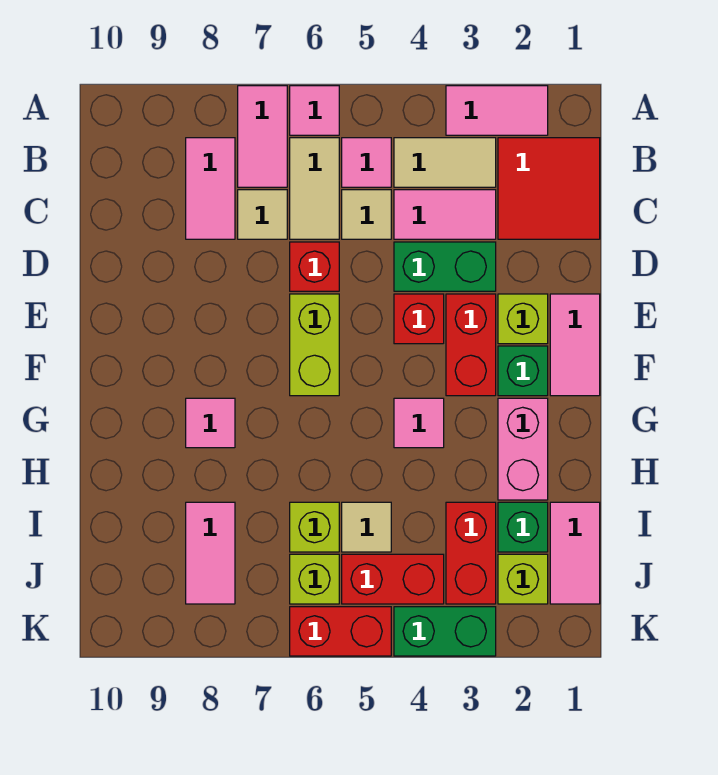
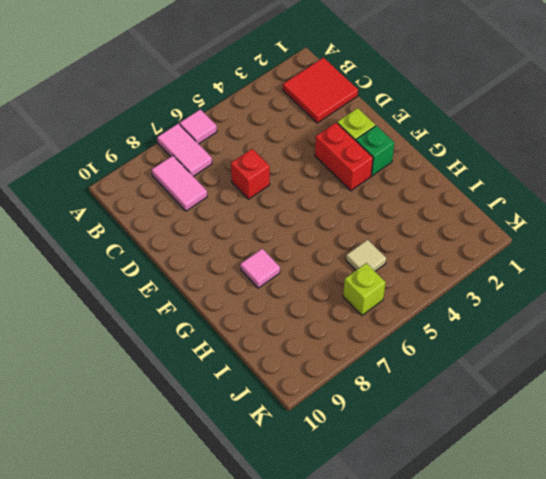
none -> pink 1x2 tile [446,86,548,135]
none -> tan 1x2 tile [394,138,496,187]
none -> pink 1x1 tile [342,138,391,187]
none -> tan 1x2 tile [290,138,339,239]

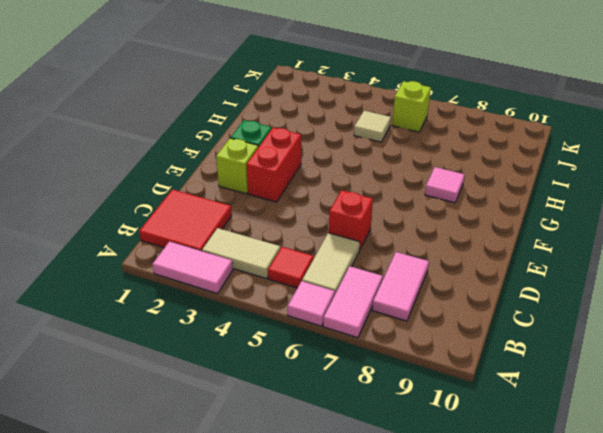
red 1x1 tile [268,247,314,288] -> pink 1x1 tile [342,138,391,187]
none -> pink 1x2 tile [394,190,496,239]
none -> tan 1x1 tile [342,190,391,239]
none -> tan 1x1 tile [238,190,287,239]
none -> green 1x2 brick [394,242,496,291]

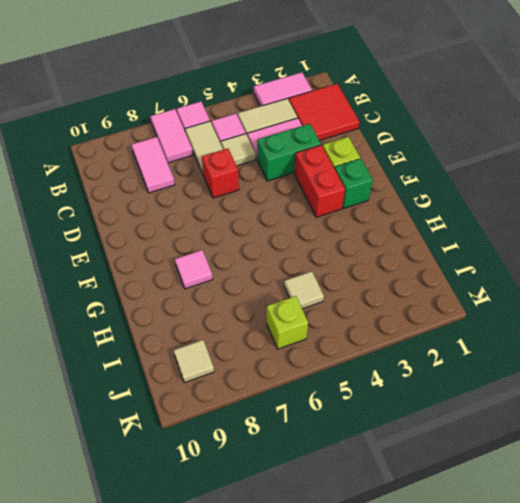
tan 1x1 tile [173,340,214,383] -> tan 1x1 tile moved to [238,190,287,239]
none -> pink 1x2 tile [550,294,600,396]
none -> red 1x1 brick [394,294,444,344]
none -> lime 1x2 brick [290,294,339,396]
none -> pink 1x2 brick [498,398,548,500]

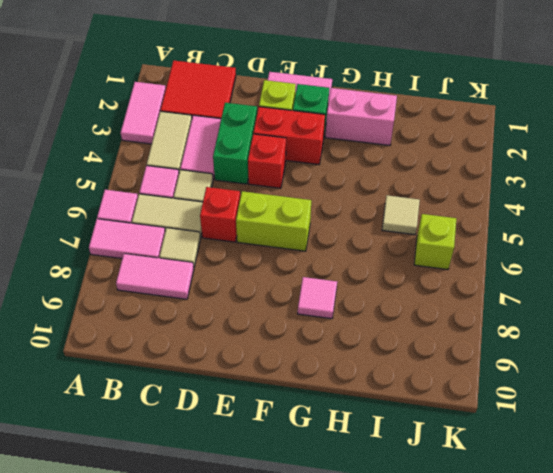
none -> pink 1x1 tile [394,398,444,448]
none -> pink 1x2 tile [550,502,600,604]
none -> green 1x1 brick [498,502,548,552]
none -> red 1x2 brick [446,502,496,604]

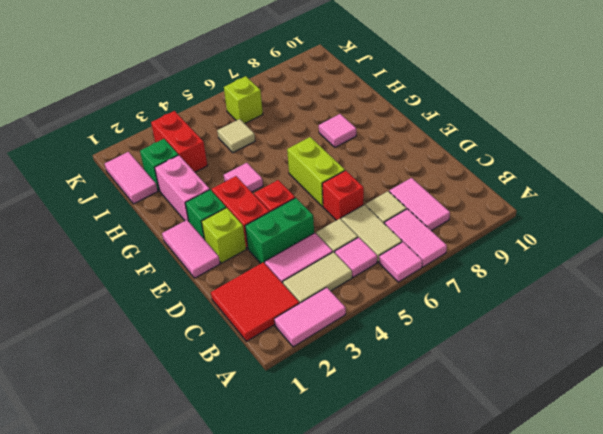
none -> lime 1x1 brick [290,502,339,552]
none -> pink 1x2 tile [186,502,235,604]
none -> lime 1x1 brick [498,554,548,604]
none -> red 1x2 brick [342,554,444,604]

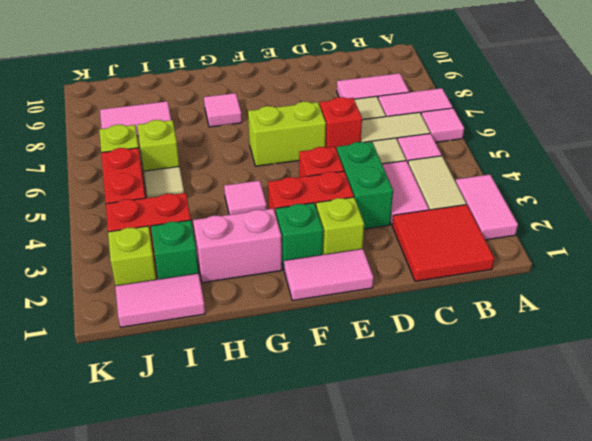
none -> green 1x2 brick [394,607,496,656]
none -> red 1x2 brick [290,607,391,656]

